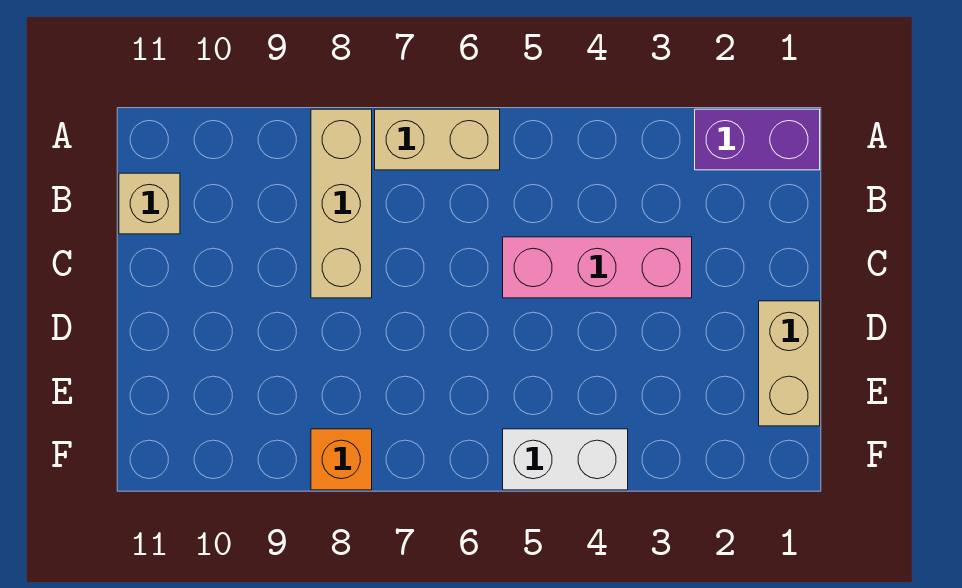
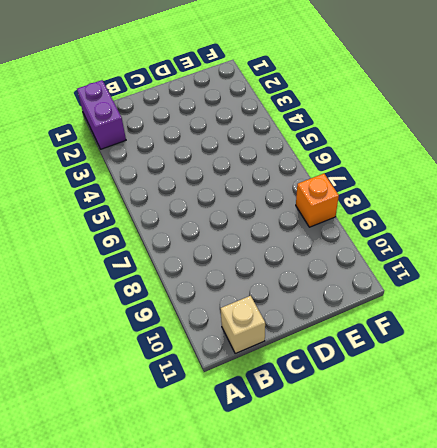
none -> tan 1x2 brick [375,109,500,170]
none -> tan 1x3 brick [311,109,372,298]

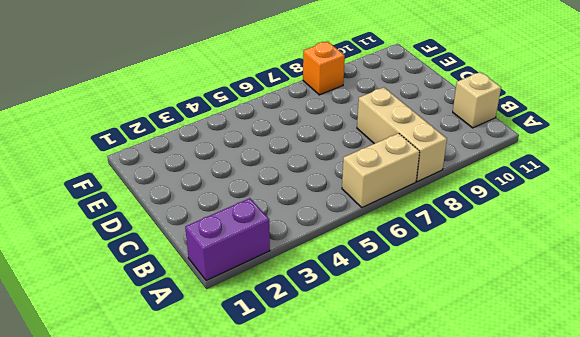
none -> pink 1x3 brick [503,237,692,298]
none -> tan 1x2 brick [759,301,820,426]

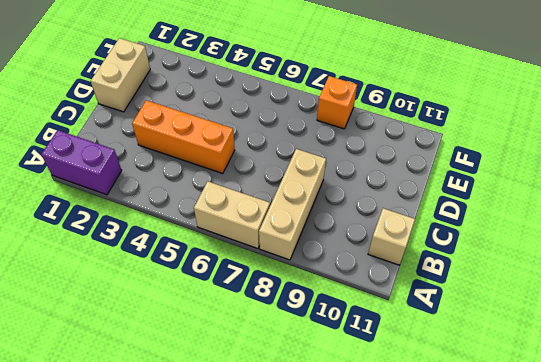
orange 1x3 brick [132,100,235,174] -> pink 1x3 brick [503,237,692,298]
none -> white 1x2 brick [503,429,628,490]

